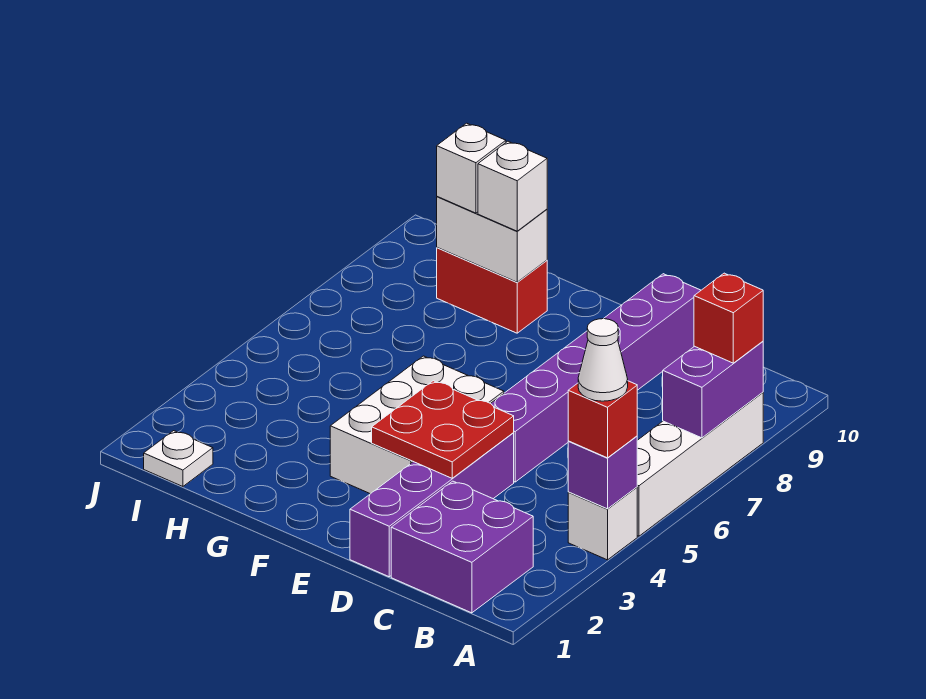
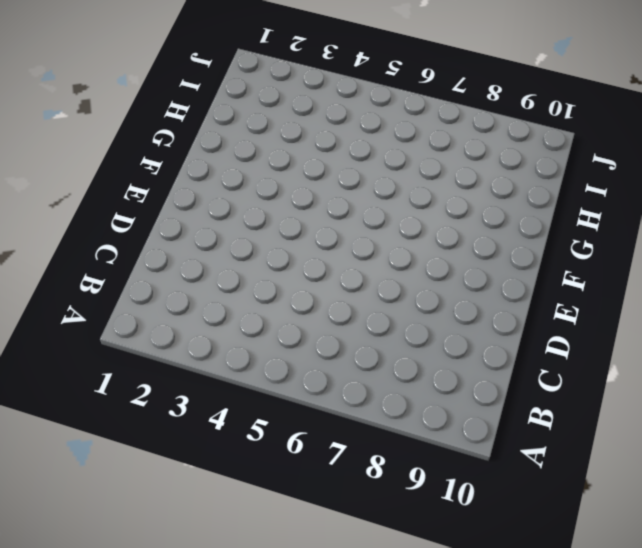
none -> white 1x1 brick [568,487,637,560]
none -> white 1x4 brick [637,392,763,536]
none -> purple 2x2 brick [391,481,533,613]

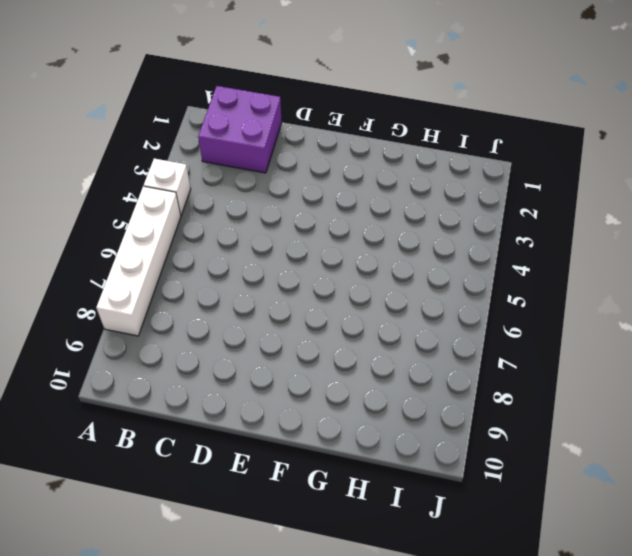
none -> purple 1x4 brick [350,433,514,577]
none -> purple 1x6 brick [491,274,701,482]
none -> white 2x3 brick [330,356,504,494]

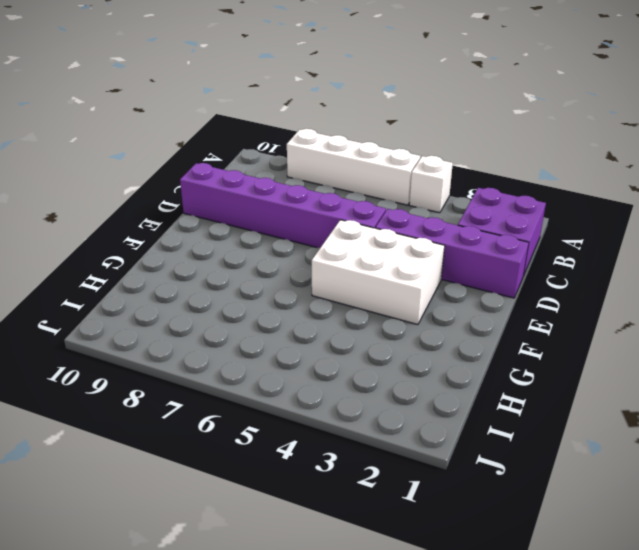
none -> red 1x2 brick [437,248,547,333]
none -> white 1x1 plate [144,431,213,487]
none -> purple 1x1 brick [568,436,637,509]

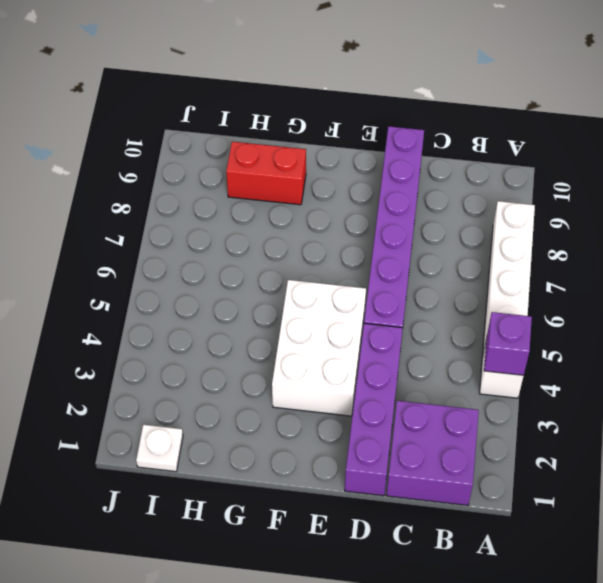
none -> purple 1x2 brick [663,341,763,438]
none -> red 2x2 plate [372,381,514,478]
none -> white 1x2 brick [437,197,547,282]

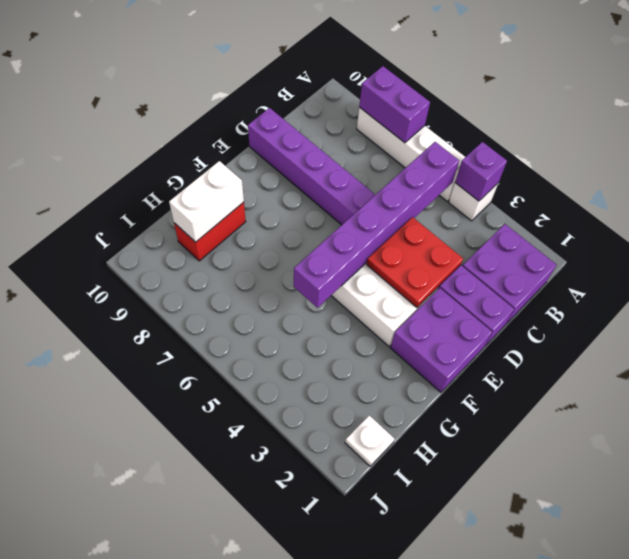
purple 1x6 brick [294,142,459,308] -> none
purple 2x2 brick [390,288,492,392] -> none
none -> red 1x1 brick [568,381,637,458]
none -> red 1x1 brick [694,273,763,363]
none -> white 1x1 brick [478,141,547,231]

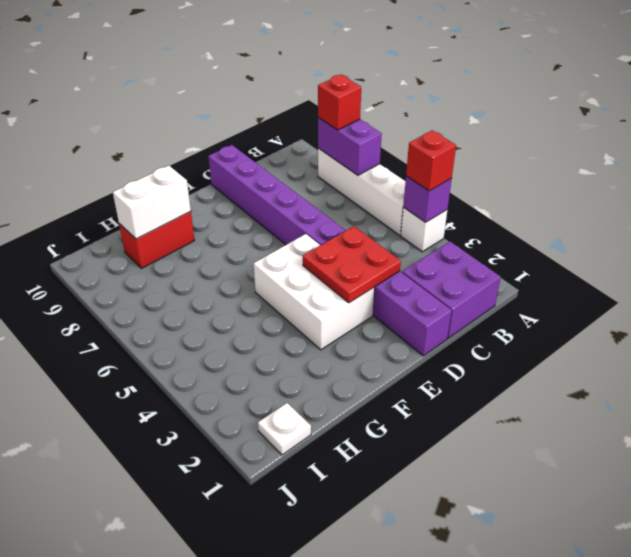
none -> white 1x1 brick [478,141,547,231]
none -> white 1x1 brick [437,123,506,213]
none -> white 1x1 cone [578,319,628,401]

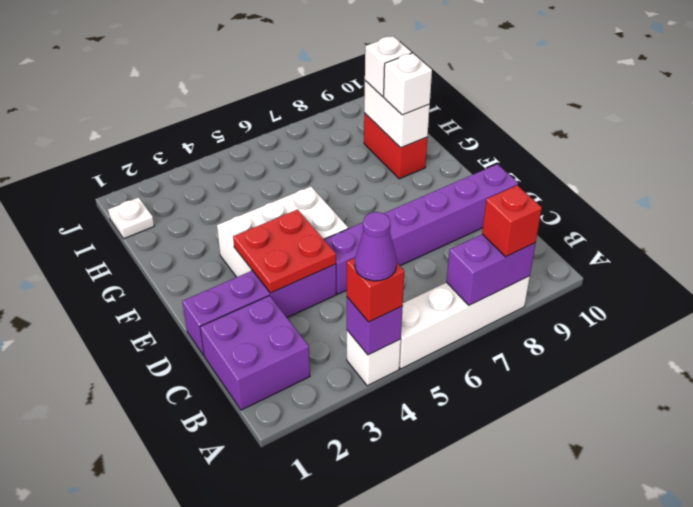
purple 1x1 cone [355,212,397,281] -> white 1x1 cone [578,319,628,401]

